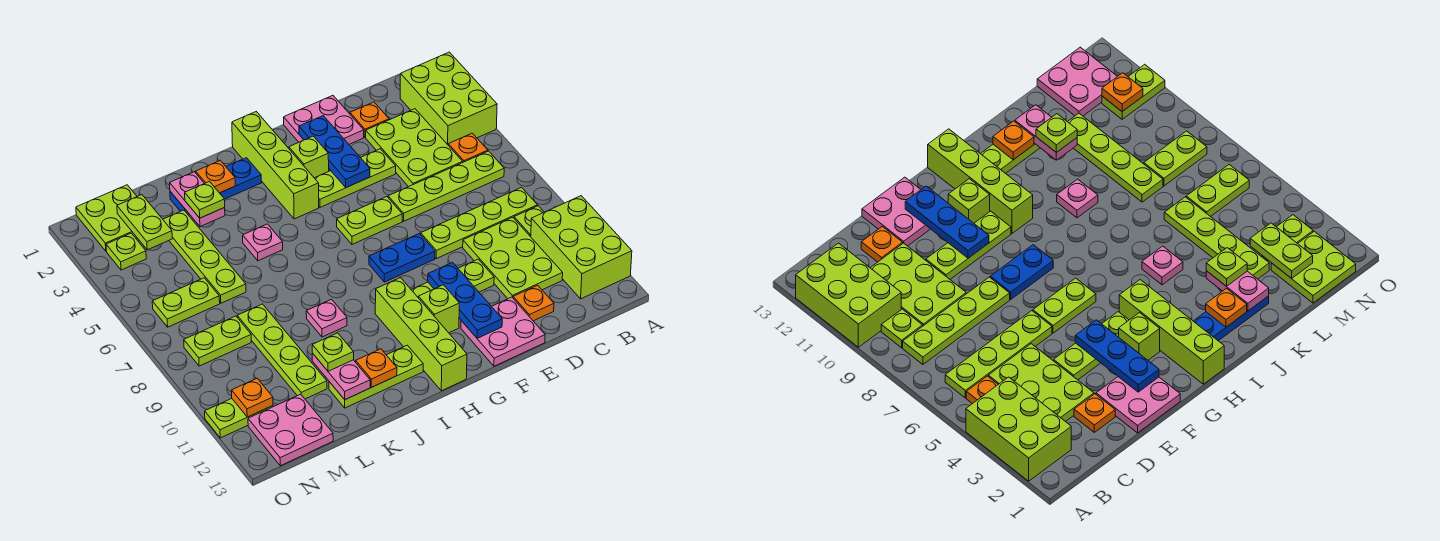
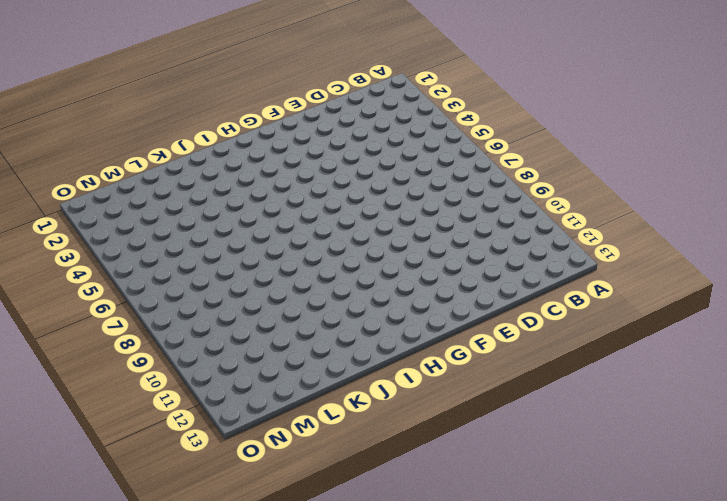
none -> lime 2x3 brick [400,52,497,145]
none -> lime 2x3 brick [531,196,632,299]
none -> orange 1x1 plate [448,133,488,162]
none -> lime 1x4 plate [388,151,504,221]

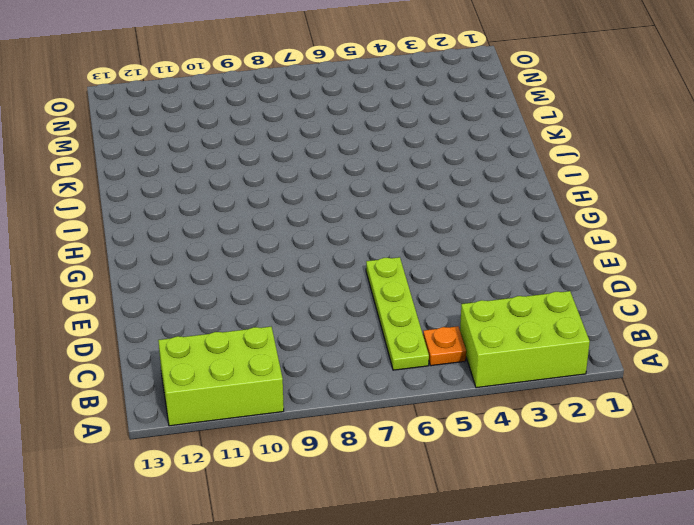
none -> lime 1x4 plate [421,188,537,259]
none -> lime 1x1 plate [514,206,544,237]
none -> lime 2x3 plate [366,109,463,187]
none -> lime 2x3 plate [463,217,563,299]

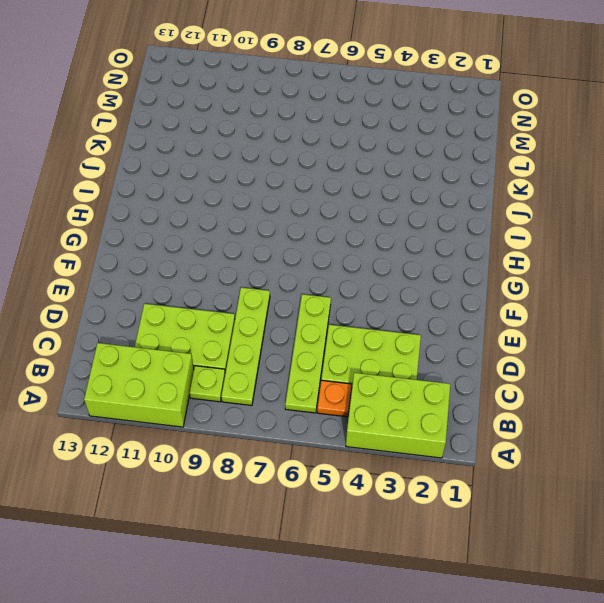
none -> orange 1x1 plate [350,102,389,137]
none -> orange 1x1 plate [513,285,554,321]
none -> pink 2x2 plate [284,96,364,144]
none -> lime 1x3 plate [315,149,396,207]

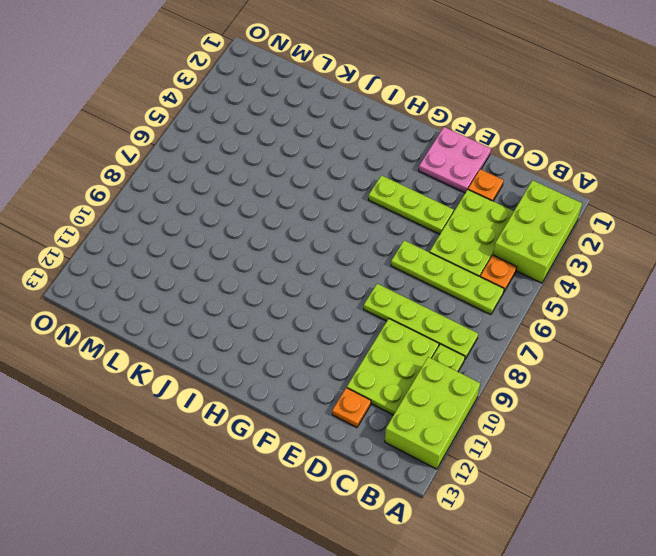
none -> lime 1x3 plate [412,259,494,297]
none -> pink 2x2 plate [461,297,545,366]
none -> lime 1x2 plate [337,197,402,244]
none -> blue 1x2 plate [369,233,435,282]

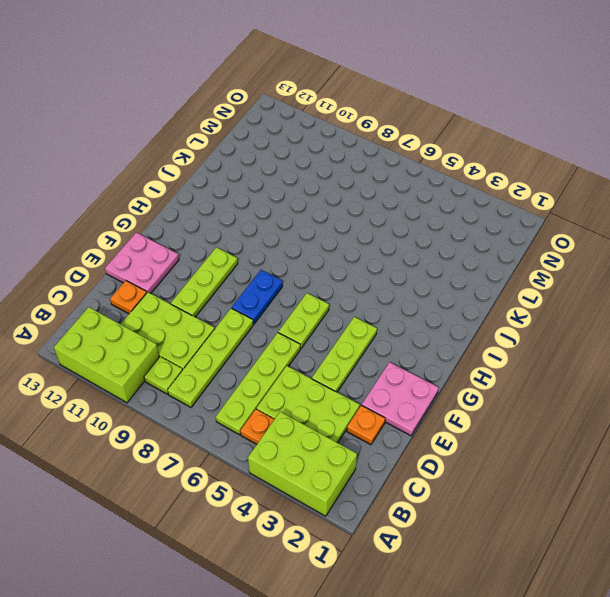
none -> lime 1x1 brick [289,136,329,178]
none -> lime 1x1 brick [418,285,459,333]
none -> lime 1x4 brick [232,112,319,219]
none -> lime 1x4 brick [375,278,467,391]

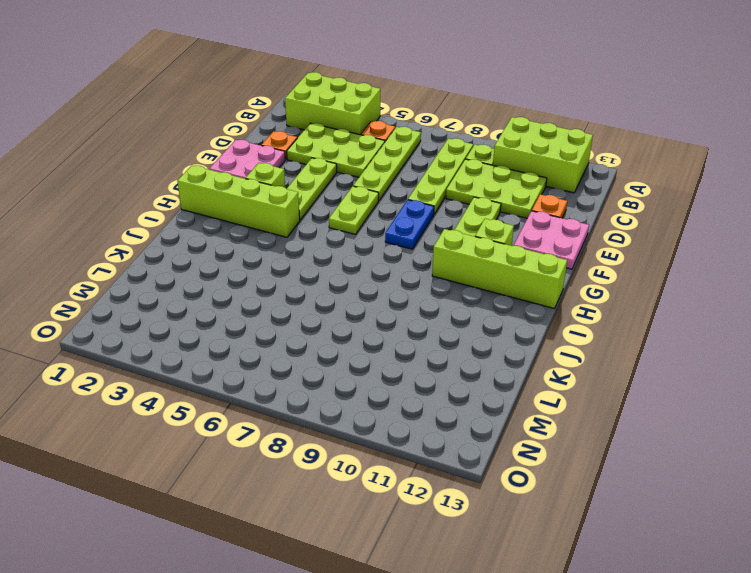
none -> blue 1x3 plate [170,158,262,215]
none -> lime 1x3 plate [329,345,423,408]
none -> pink 1x1 plate [243,224,283,261]
none -> pink 1x1 plate [306,299,347,337]

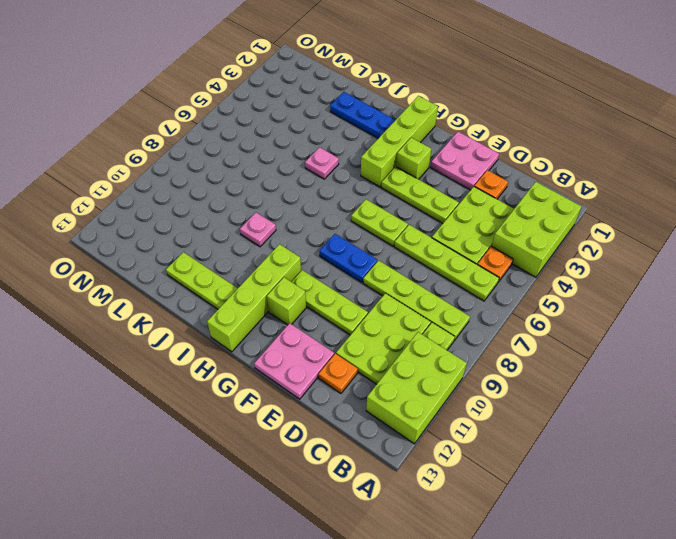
none -> lime 1x4 plate [163,210,246,303]
none -> lime 1x4 plate [237,304,327,399]
none -> lime 2x2 plate [76,185,137,251]
none -> lime 1x2 plate [152,278,220,327]

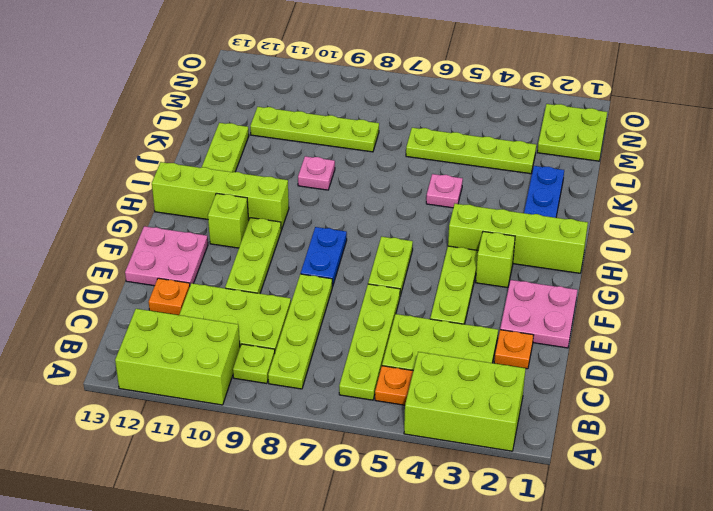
none -> lime 1x2 plate [152,278,220,327]
none -> lime 1x2 plate [184,316,251,366]
none -> pink 2x2 plate [248,394,333,466]
none -> lime 1x1 plate [106,233,146,270]

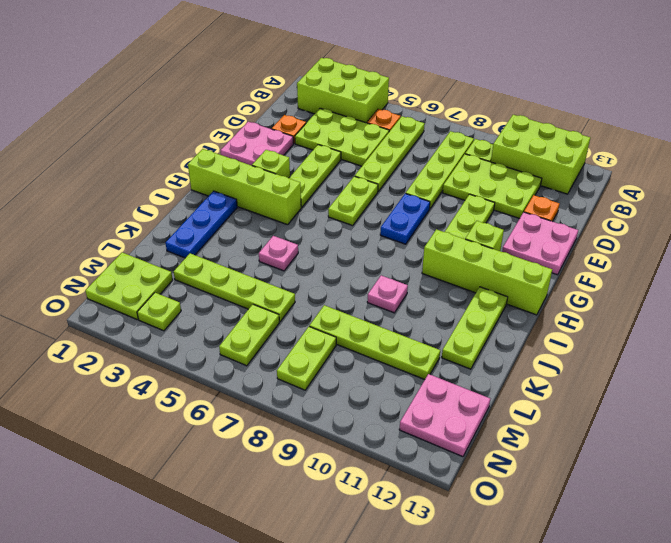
none -> lime 1x2 plate [205,399,273,438]
none -> blue 1x3 plate [299,116,370,188]
none -> blue 1x3 plate [428,263,502,338]
none -> orange 1x1 plate [196,160,235,193]

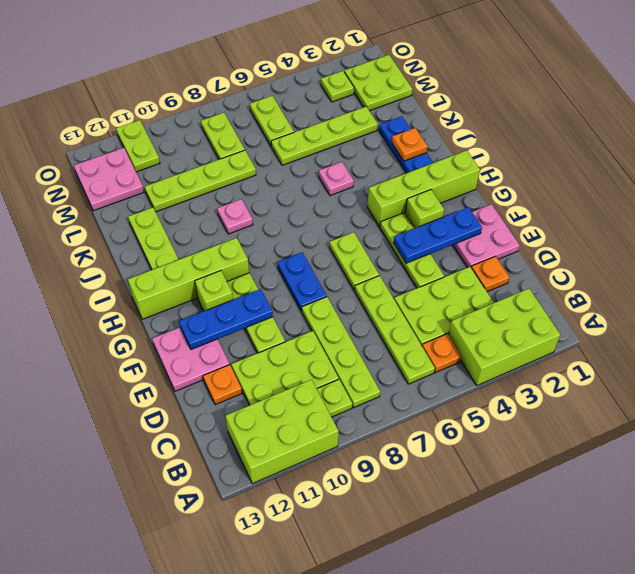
none -> orange 1x1 plate [356,349,397,387]
none -> pink 1x2 plate [170,172,225,227]
none -> pink 1x2 plate [312,353,370,400]
none -> lime 1x2 plate [117,195,172,250]

